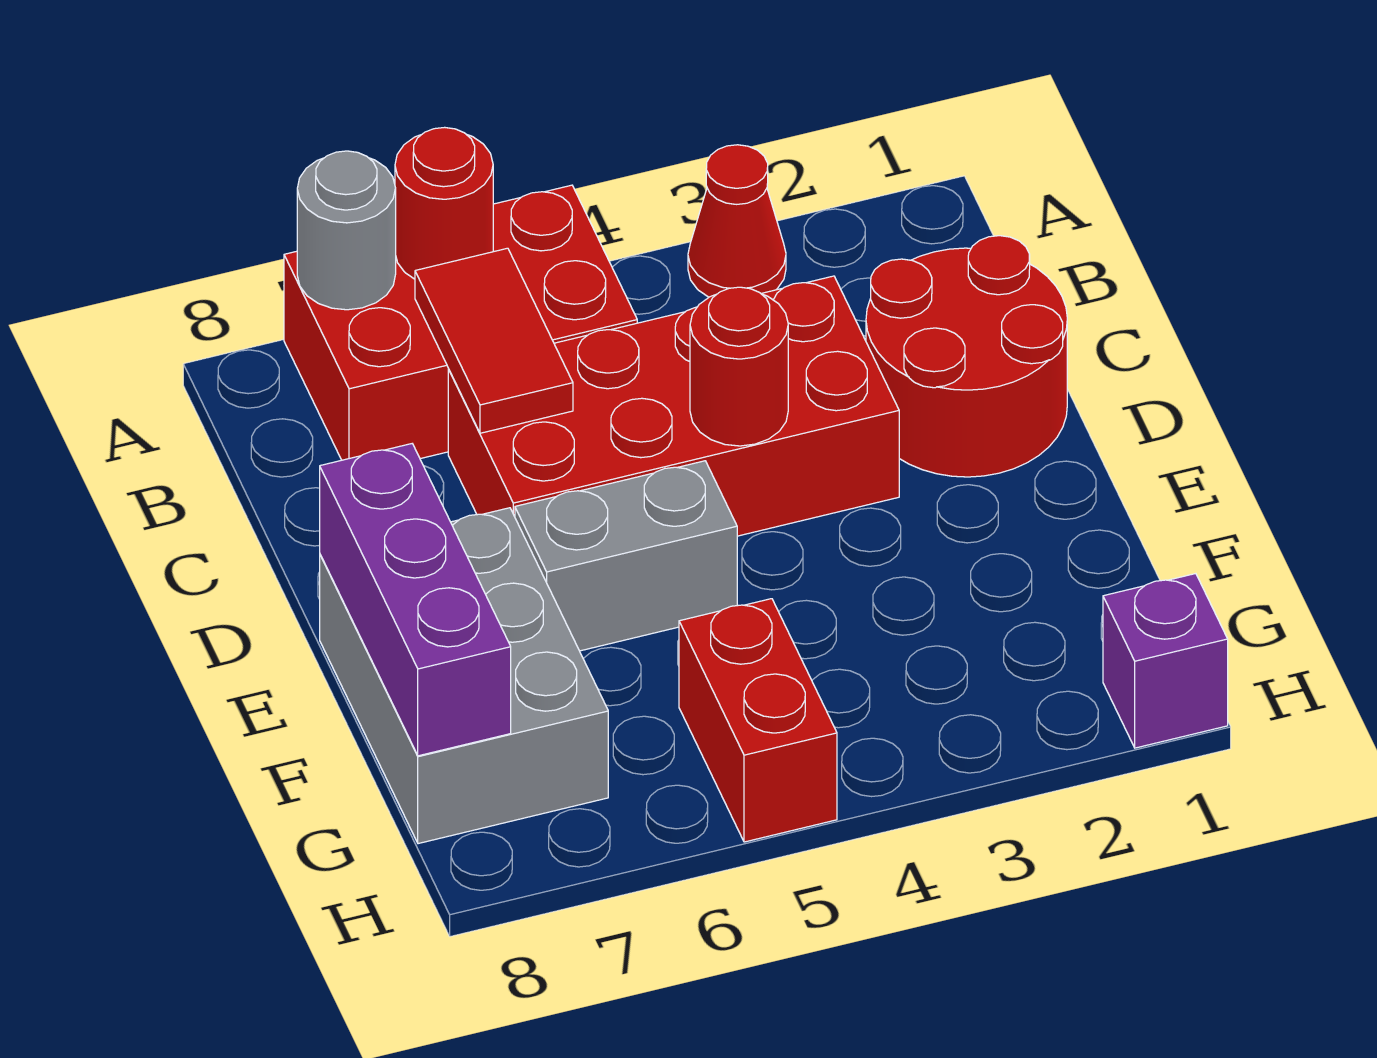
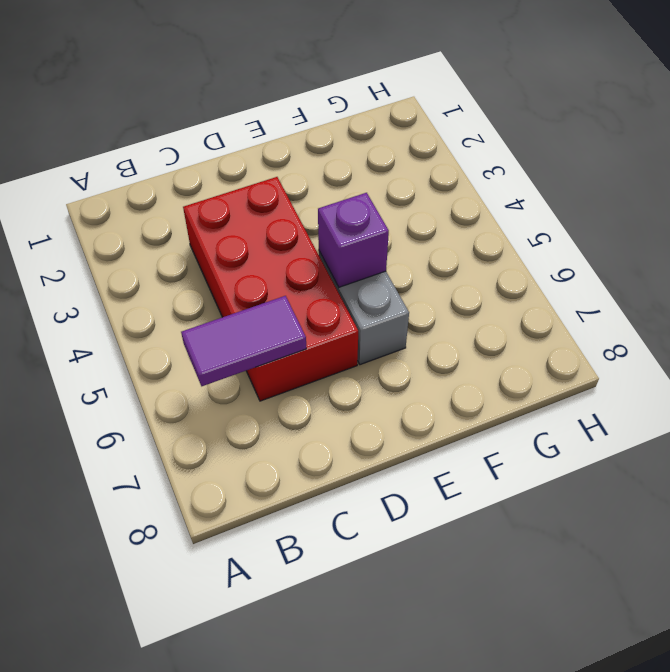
purple 1x2 tile [181,296,306,386] -> red 1x2 tile [415,248,573,433]
purple 1x1 brick [318,193,389,287] -> purple 1x1 brick moved to [1103,574,1228,748]
none -> red 1x1 cone [688,145,786,297]
none -> red 2x3 brick [284,185,637,460]
none -> red 2x2 round brick [866,236,1067,477]

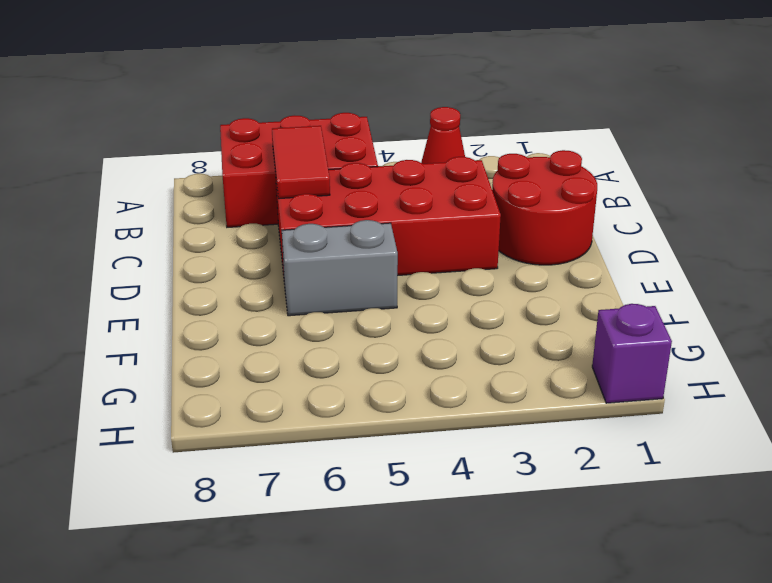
none -> grey 2x3 brick [320,508,608,844]
none -> red 1x2 brick [679,599,837,842]
none -> red 1x1 round brick [395,127,493,279]

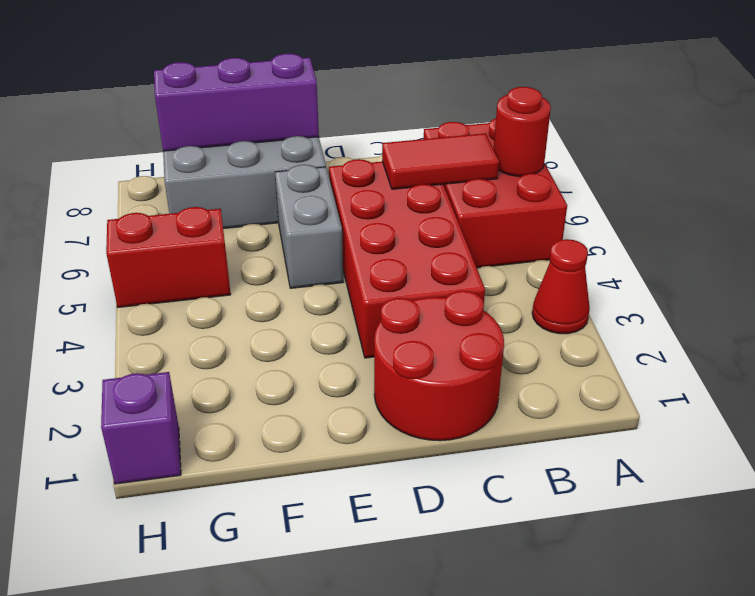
none -> grey 1x1 round brick [297,151,396,310]
none -> red 1x1 round brick [690,287,788,446]

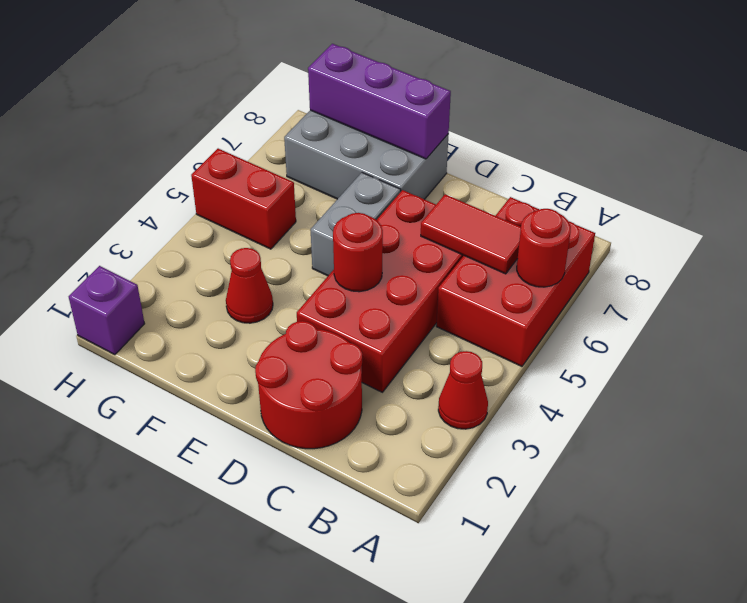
red 1x1 cone [226,248,273,323] -> none
none -> grey 1x1 round brick [297,151,396,310]

